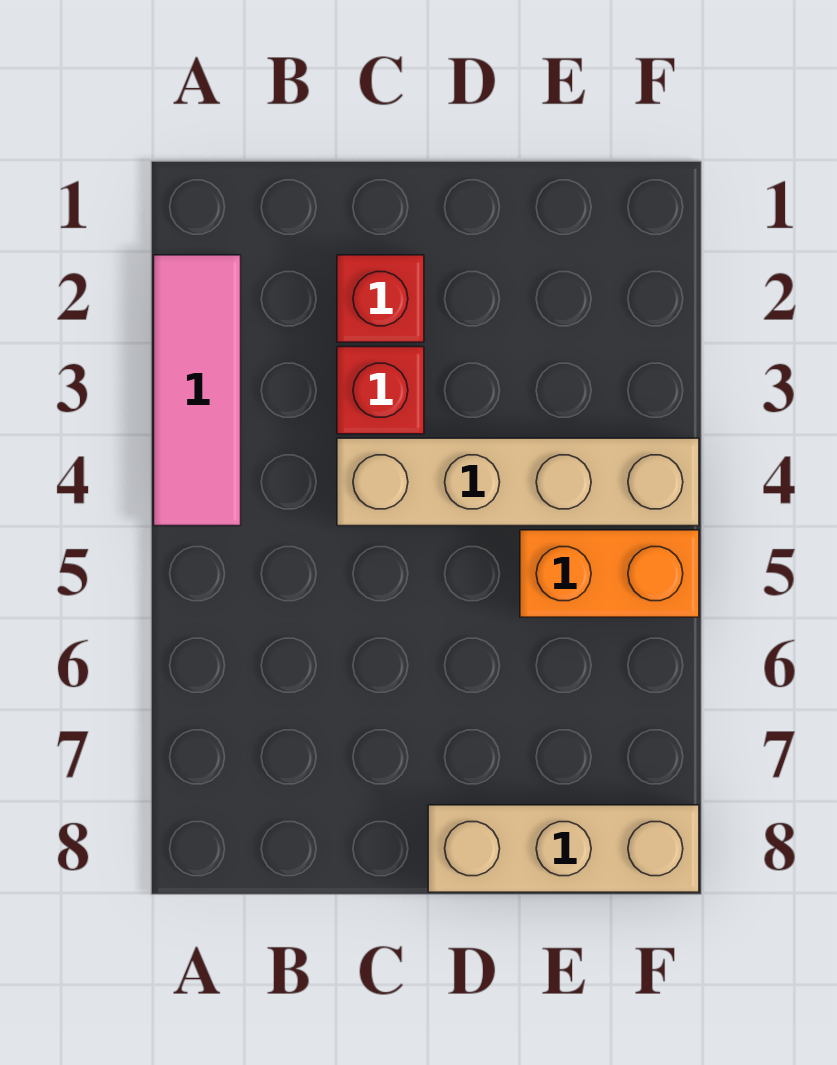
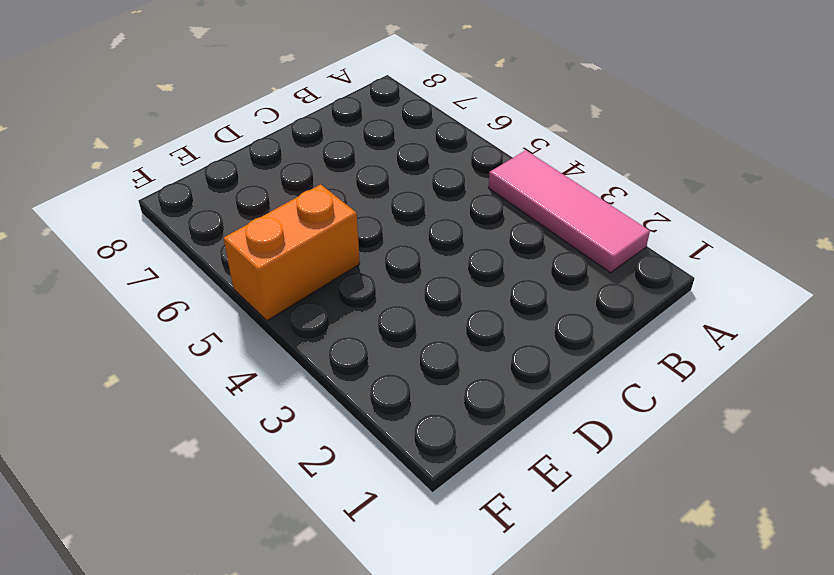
none -> red 1x1 brick [337,255,424,342]
none -> red 1x1 brick [337,347,424,434]

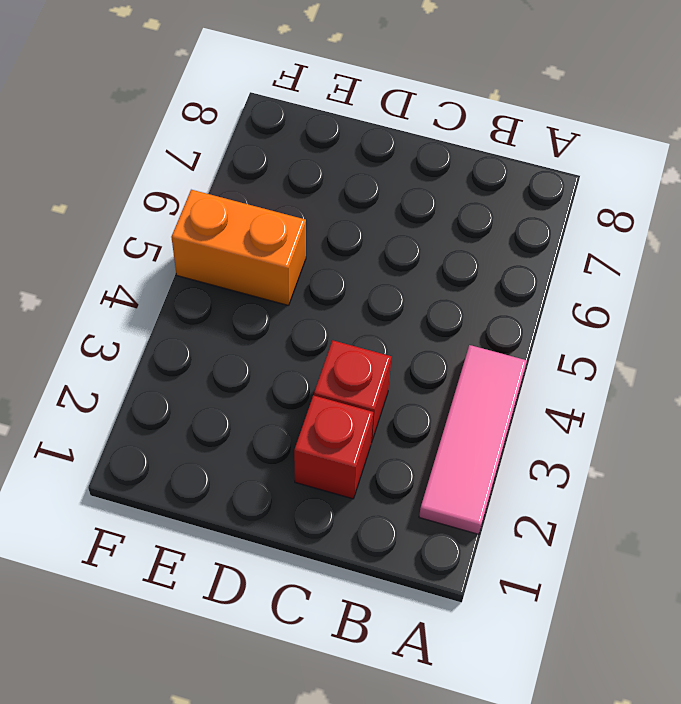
none -> tan 1x4 brick [337,438,699,526]
none -> tan 1x3 brick [428,805,699,892]

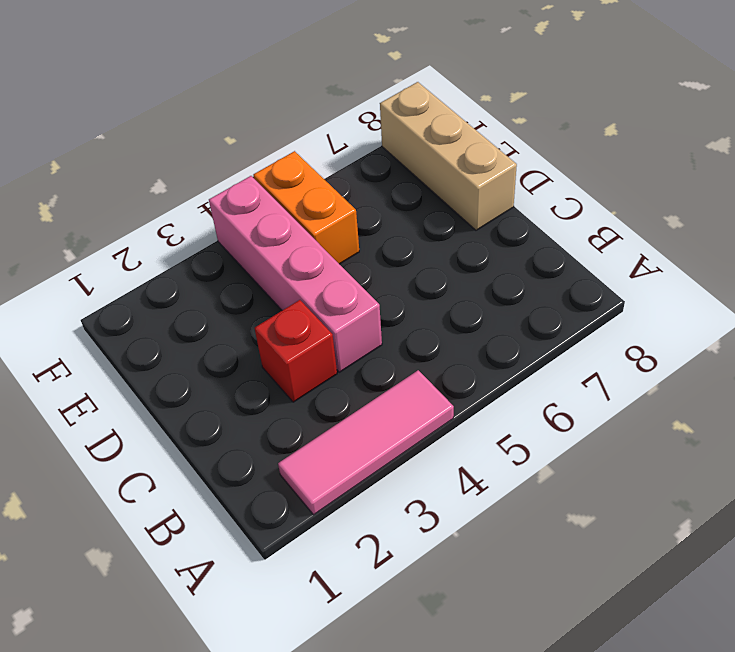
pink 1x4 brick [209,176,382,372] -> tan 1x4 brick [337,438,699,526]
none -> red 1x1 brick [337,255,424,342]

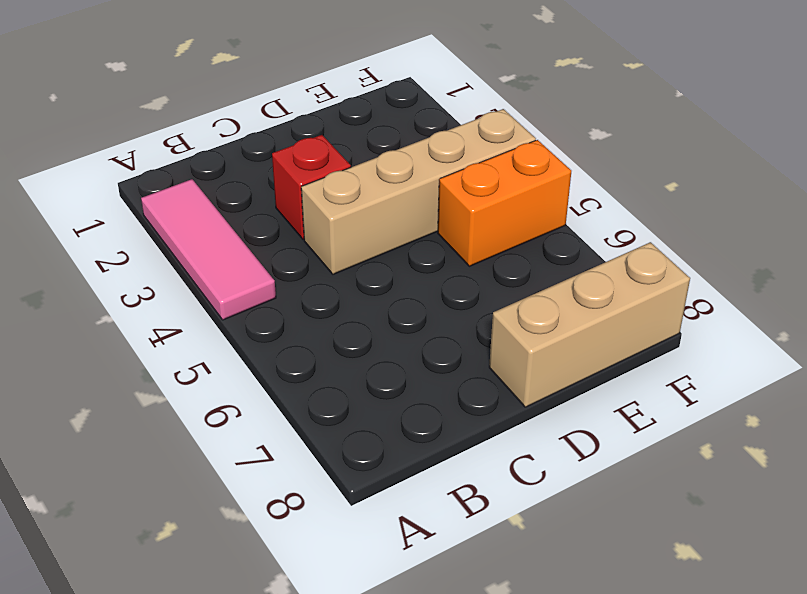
none -> red 1x1 brick [337,255,424,342]

